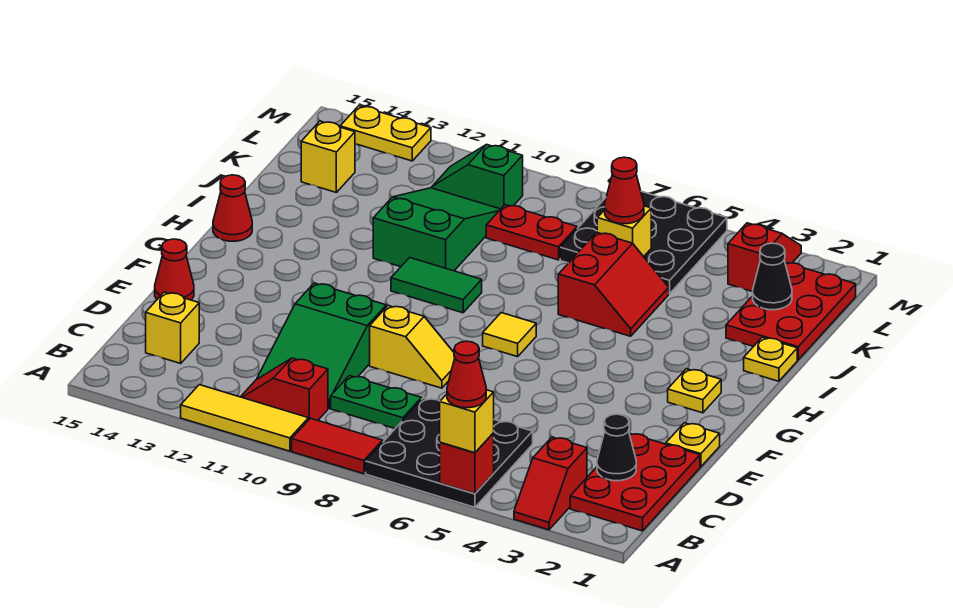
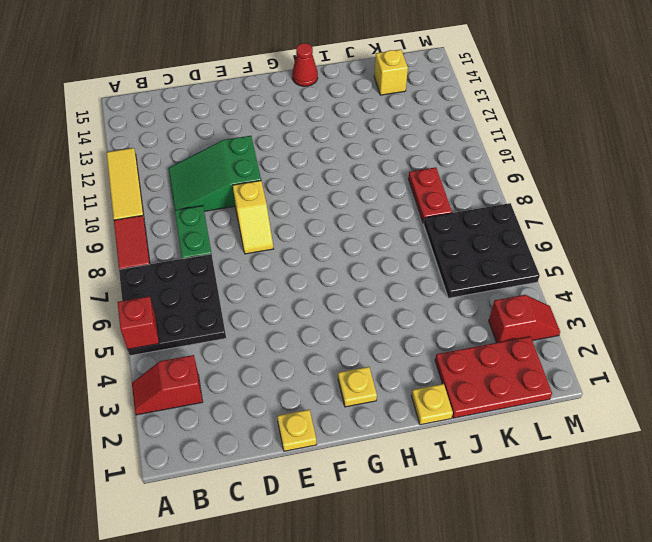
none -> red 2x3 plate [570,433,700,531]
none -> red 1x2 slope [241,358,328,420]
none -> yellow 1x1 brick [146,292,199,363]
none -> red 1x1 cone [155,239,194,300]

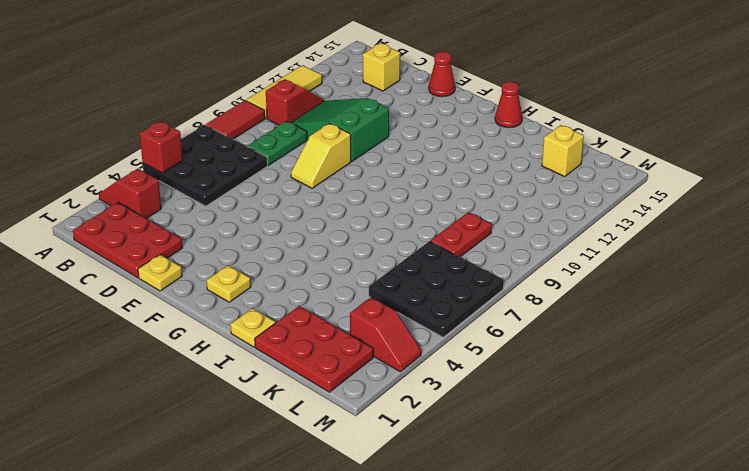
none -> yellow 1x1 tile [483,313,536,357]
none -> green 1x2 tile [391,258,482,313]
none -> red 2x2 slope [558,232,669,336]
none -> green 2x3 slope [373,188,500,271]

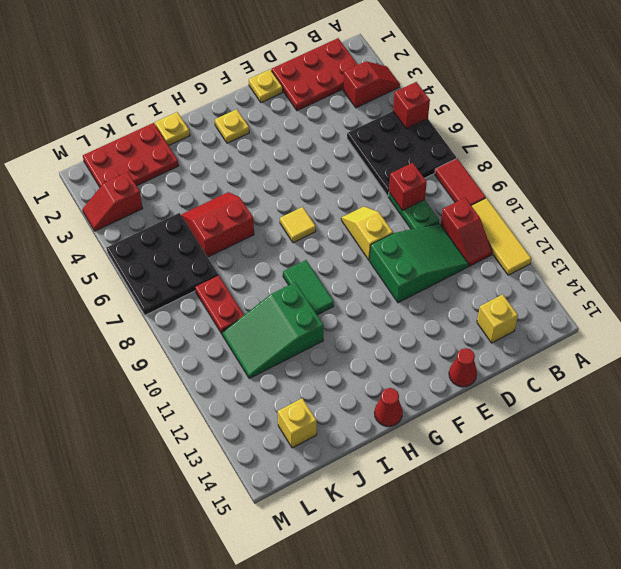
red 1x1 brick [389,163,427,211] -> none
none -> green 1x2 slope [432,144,523,209]
none -> yellow 1x2 plate [340,106,431,161]
none -> black 1x1 cone [597,414,636,481]
none -> black 1x1 cone [753,243,792,310]

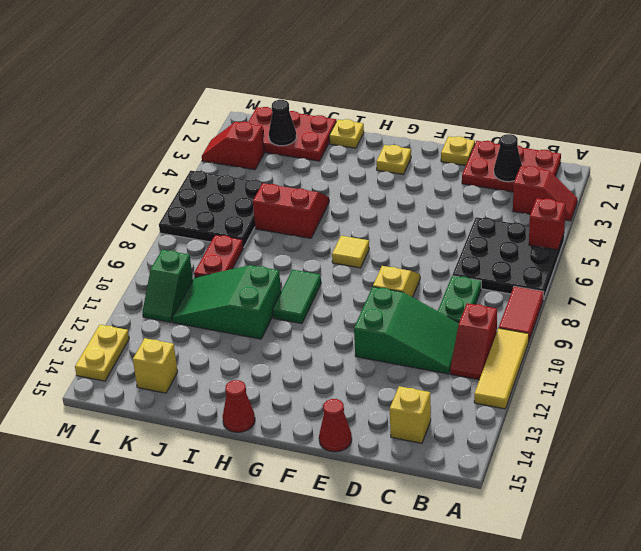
none -> yellow 1x1 brick [597,206,651,257]
none -> yellow 1x1 brick [440,390,494,453]
none -> red 1x1 cone [605,157,644,224]
none -> red 1x1 cone [447,341,486,408]

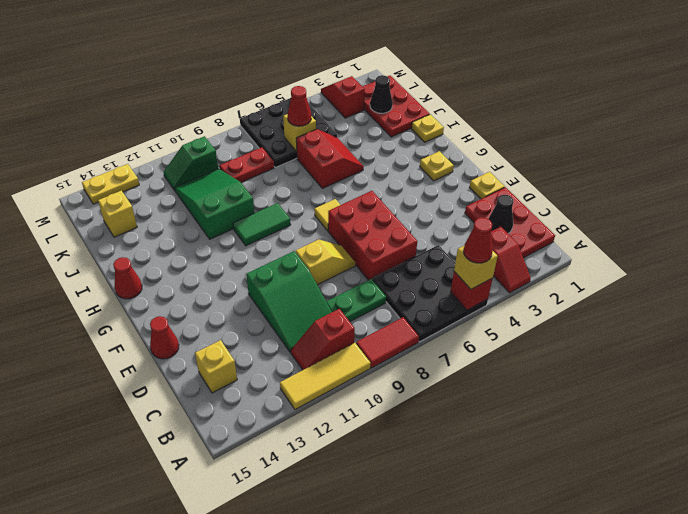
red 2x3 brick [328,191,417,280] -> none

